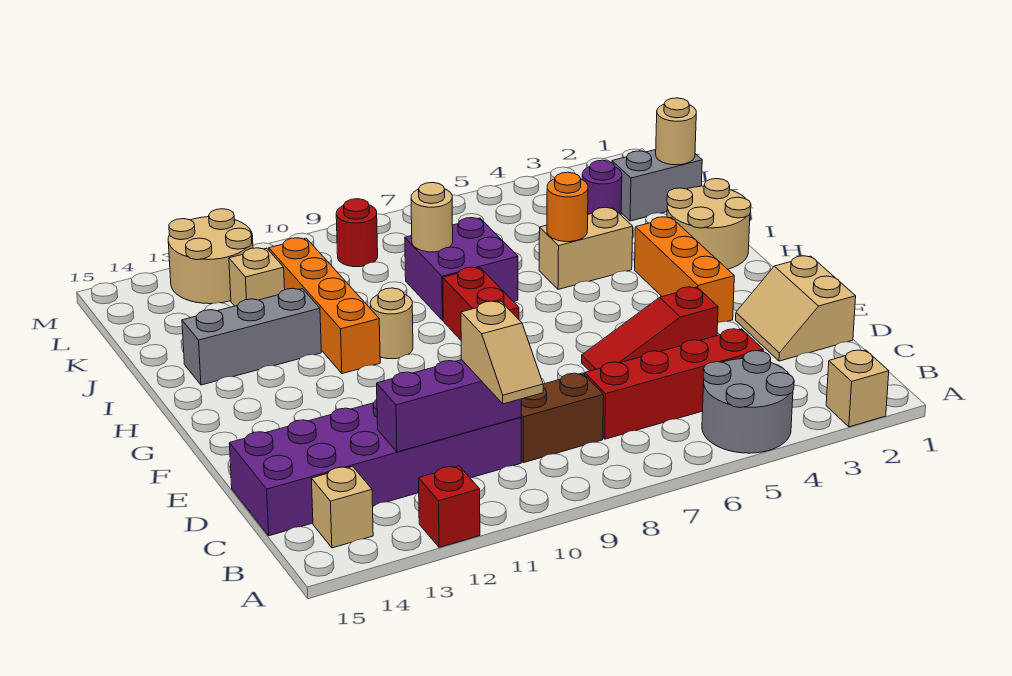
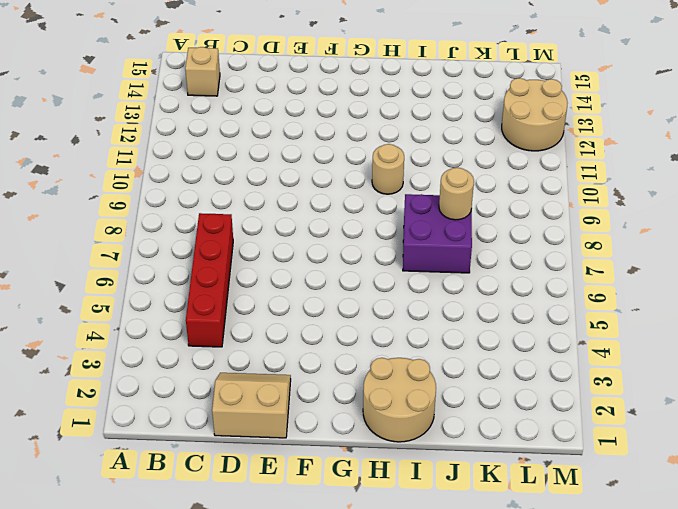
none -> tan 1x1 brick [826,350,889,427]
none -> grey 2x2 round brick [702,351,794,453]
none -> red 1x1 brick [419,466,480,547]

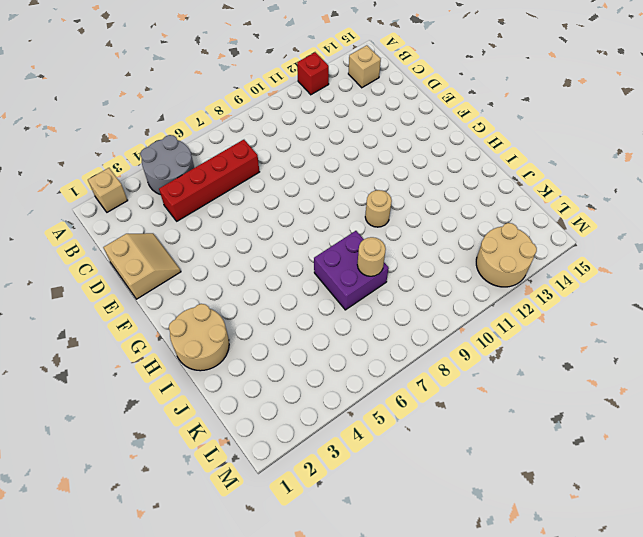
none -> brown 1x2 brick [521,373,604,463]
none -> purple 2x6 brick [229,400,521,536]
none -> red 1x3 slope [582,287,718,371]

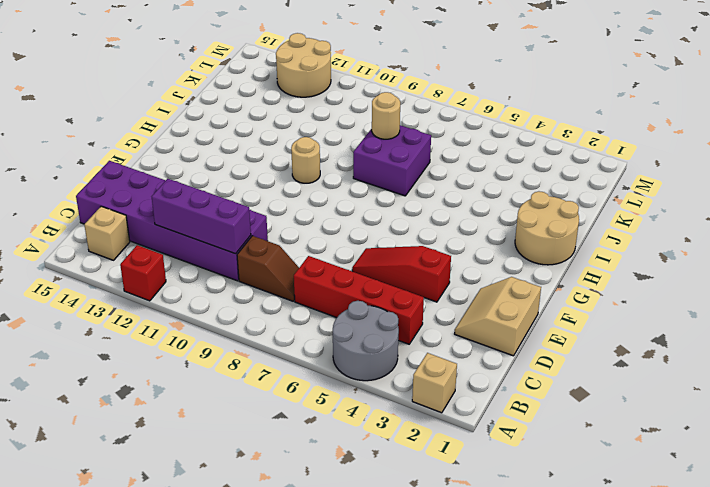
brown 1x2 slope [237,236,299,301] -> brown 1x2 brick [521,373,604,463]
none -> orange 1x3 brick [635,217,734,323]
none -> red 1x2 brick [443,267,519,340]
none -> orange 1x4 brick [269,238,380,374]

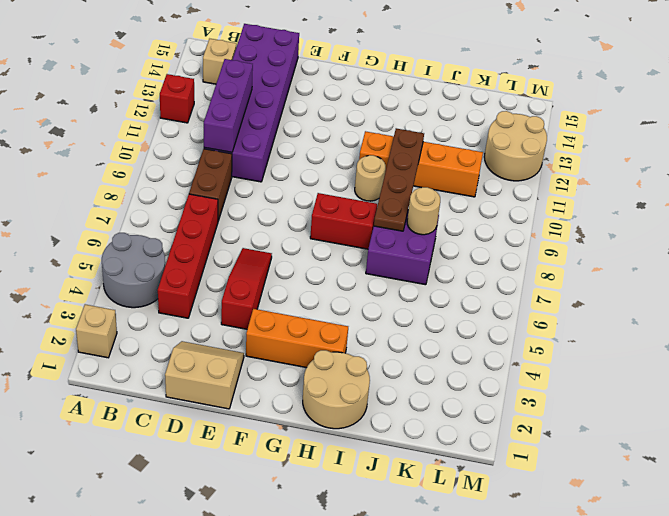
brown 1x4 plate [374,128,424,231] -> none
none -> tan 1x2 brick [539,207,633,289]
none -> grey 1x3 brick [182,288,321,385]
none -> grey 1x2 brick [612,150,702,221]

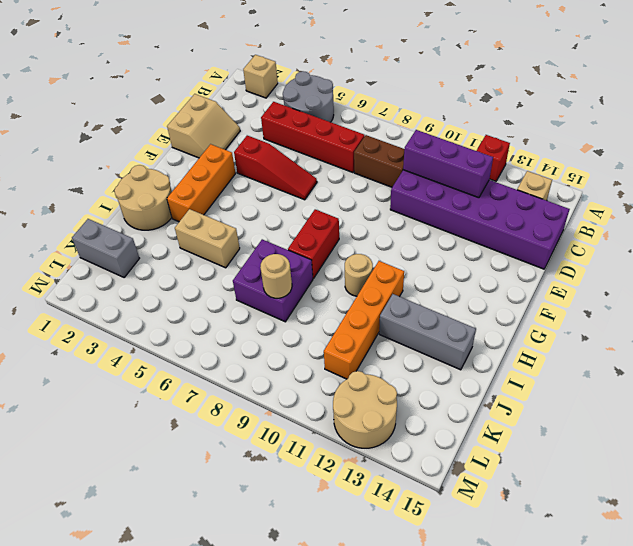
none -> purple 1x1 round brick [582,160,622,215]
none -> tan 1x1 brick [229,248,285,306]
none -> red 1x1 round brick [336,199,378,267]

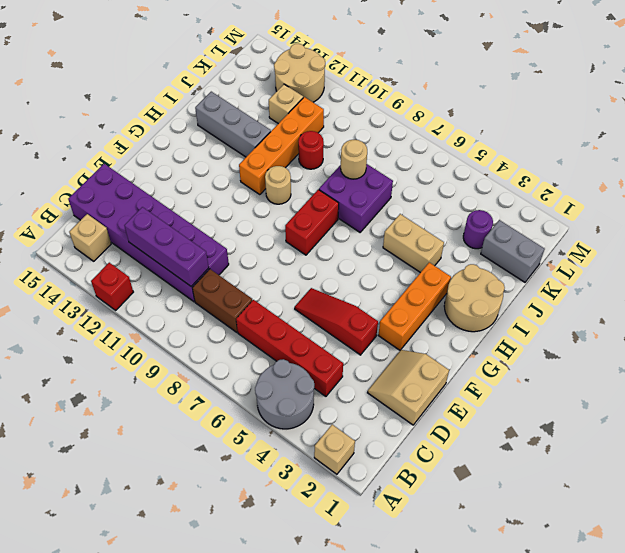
red 1x1 round brick [298,131,324,169] -> red 1x1 round brick moved to [336,199,378,267]
none -> orange 1x1 round brick [547,172,588,242]
none -> tan 1x1 round brick [656,98,696,165]
none -> tan 1x2 slope [461,301,543,404]

